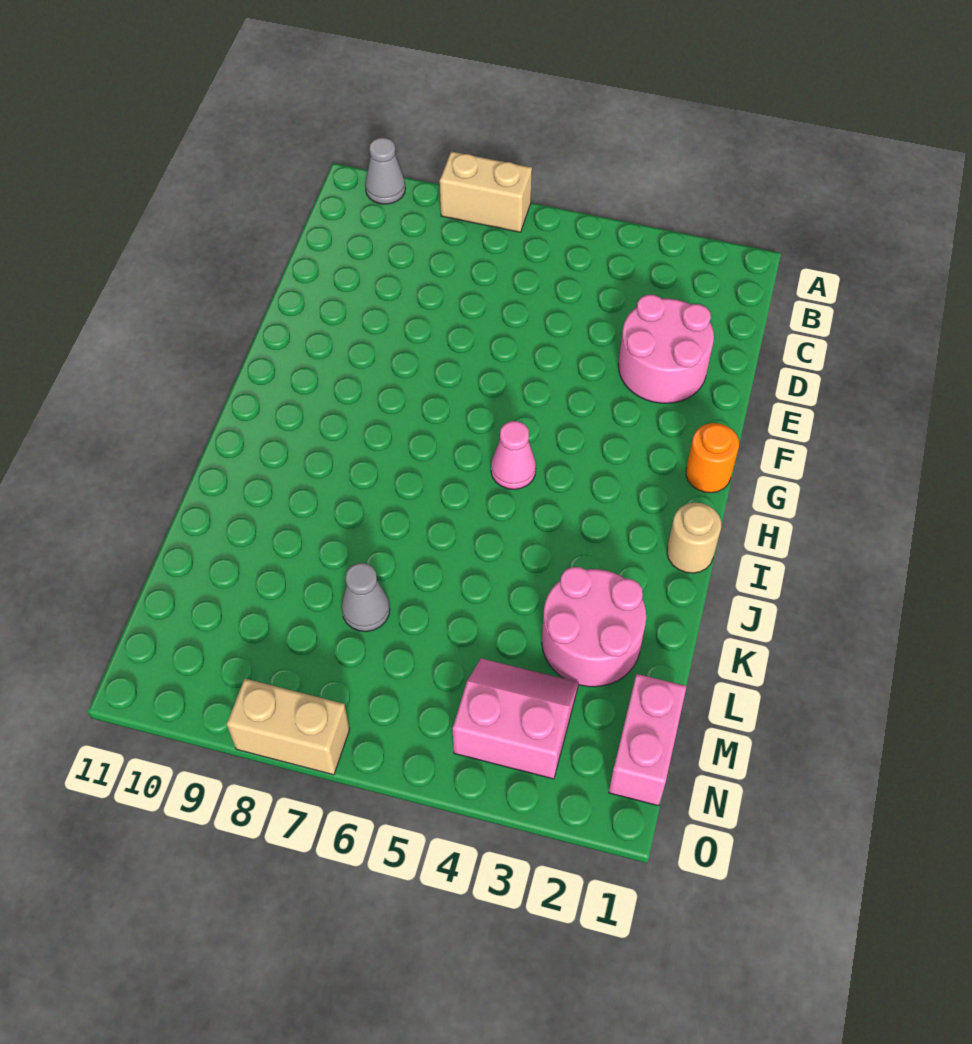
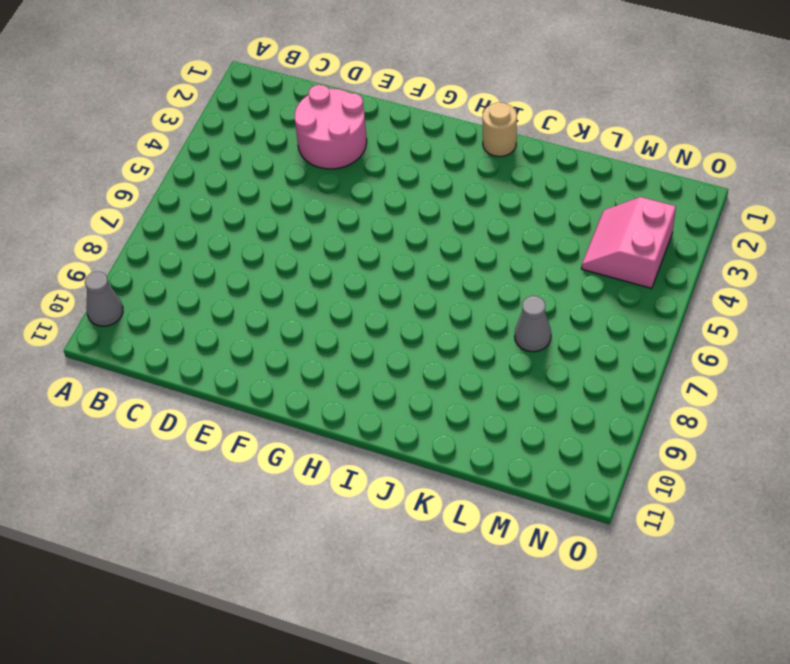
none -> tan 1x2 brick [440,152,532,232]
none -> orange 1x1 round brick [686,423,739,493]

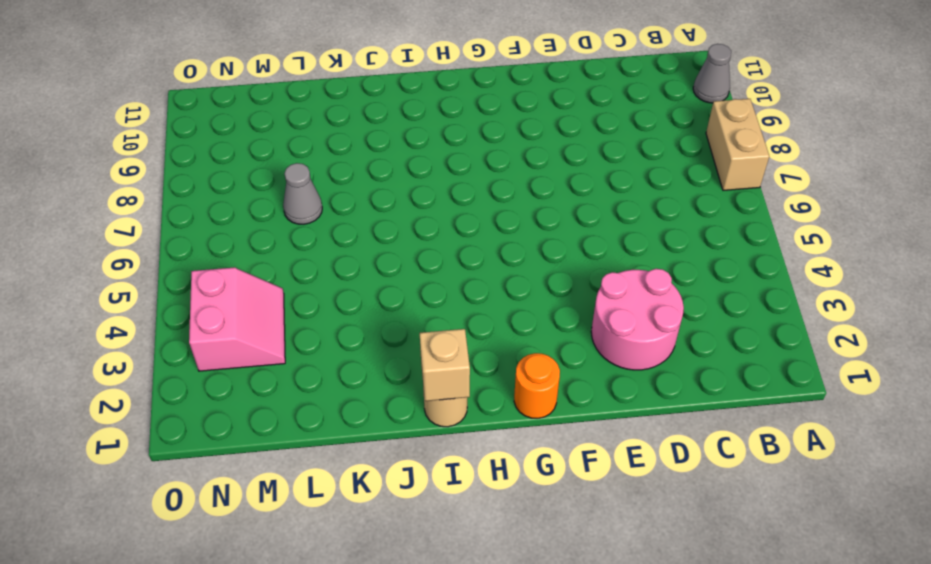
tan 1x1 brick [420,329,470,401] -> none
none -> pink 1x1 cone [491,421,536,489]
none -> pink 2x2 round brick [542,567,646,687]

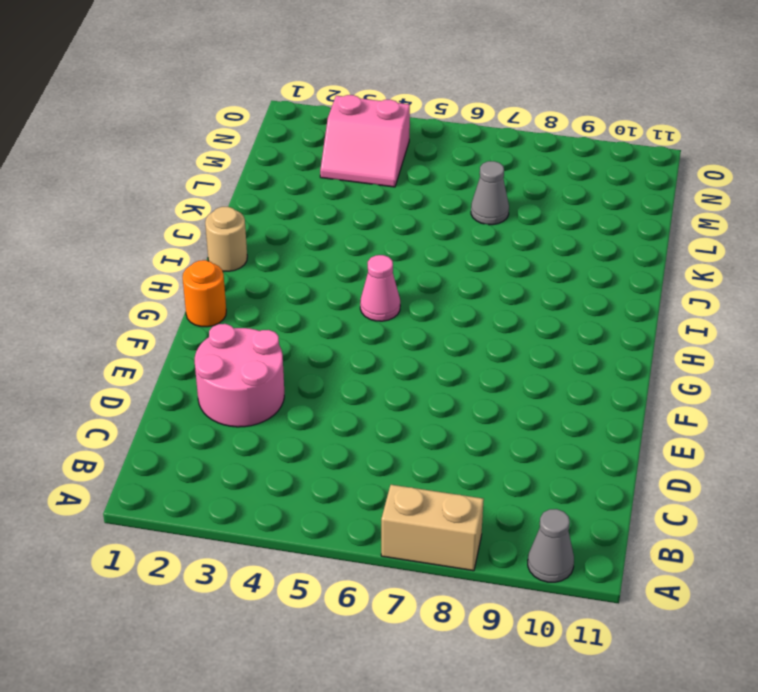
none -> pink 2x2 round brick [542,567,646,687]
none -> pink 1x2 brick [609,674,687,806]

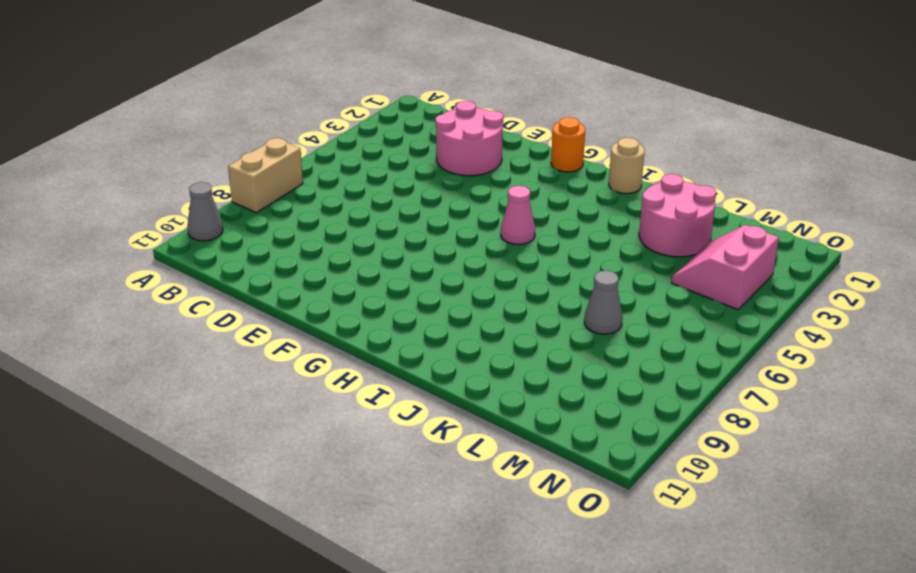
none -> pink 1x2 brick [609,674,687,806]
none -> tan 1x2 brick [227,679,350,775]

